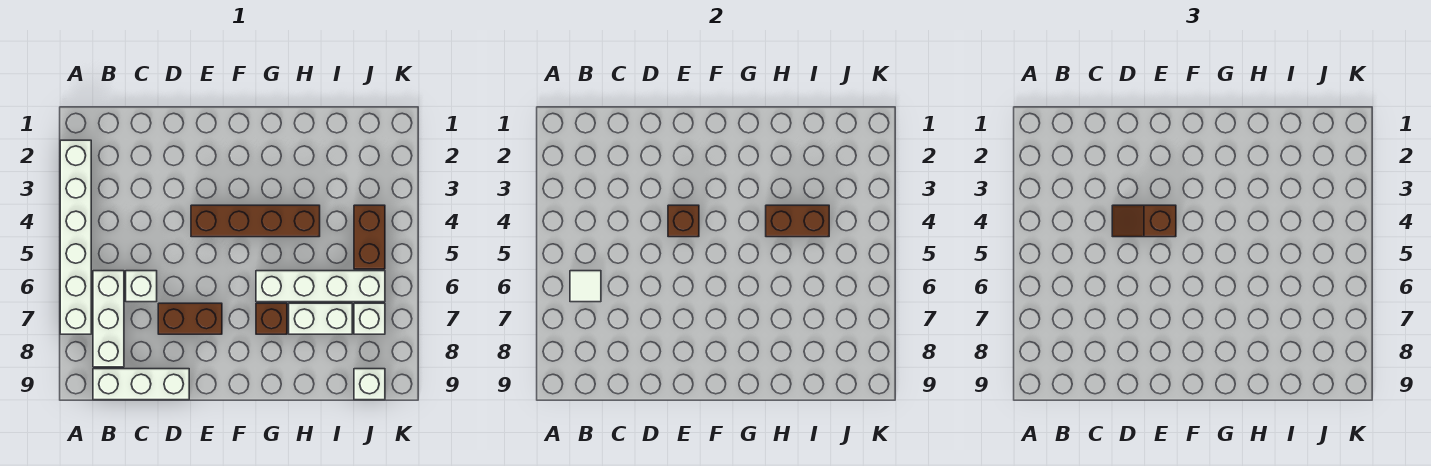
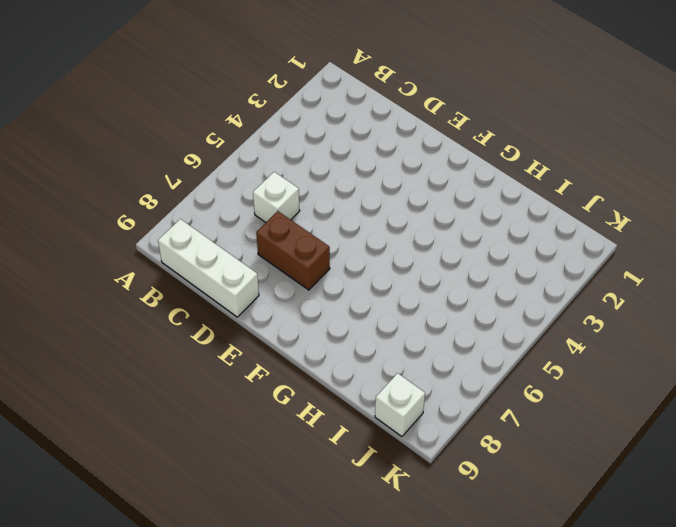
none -> white 1x6 brick [60,140,91,334]
none -> white 1x3 brick [93,271,124,367]
none -> brown 1x4 brick [191,205,320,237]

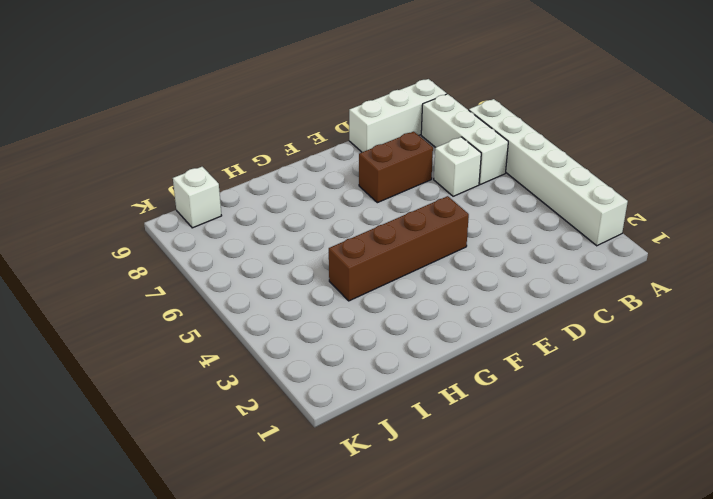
none -> white 1x4 brick [256,271,385,302]
none -> brown 1x1 brick [256,303,287,334]
none -> white 1x2 brick [289,303,352,334]

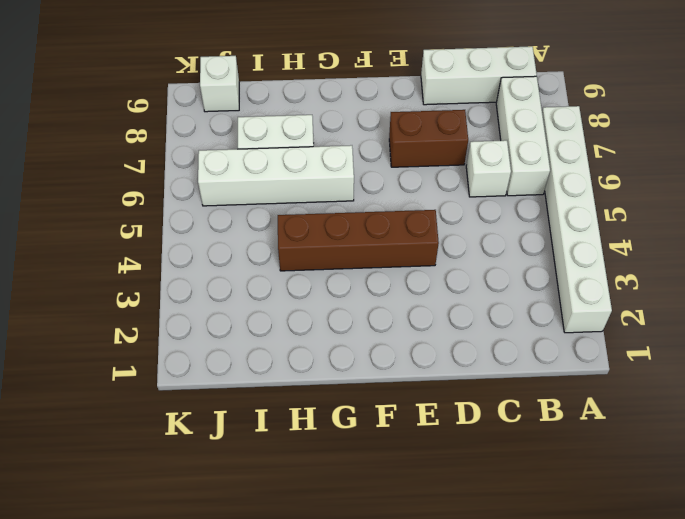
none -> brown 1x1 brick [256,303,287,334]
none -> brown 1x2 brick [354,205,385,269]
none -> white 1x1 brick [354,303,385,334]

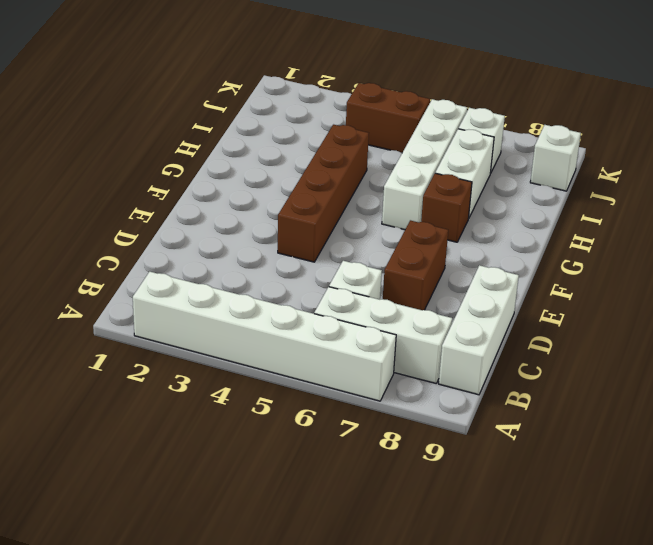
none -> white 1x1 tile [570,271,601,302]
none -> brown 1x1 brick [668,205,699,237]
none -> brown 1x2 brick [766,205,829,237]

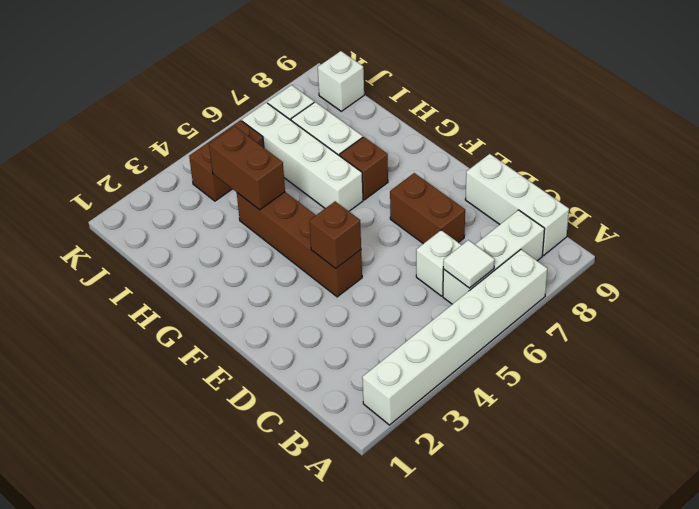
none -> brown 1x2 slope [1112,205,1176,237]

